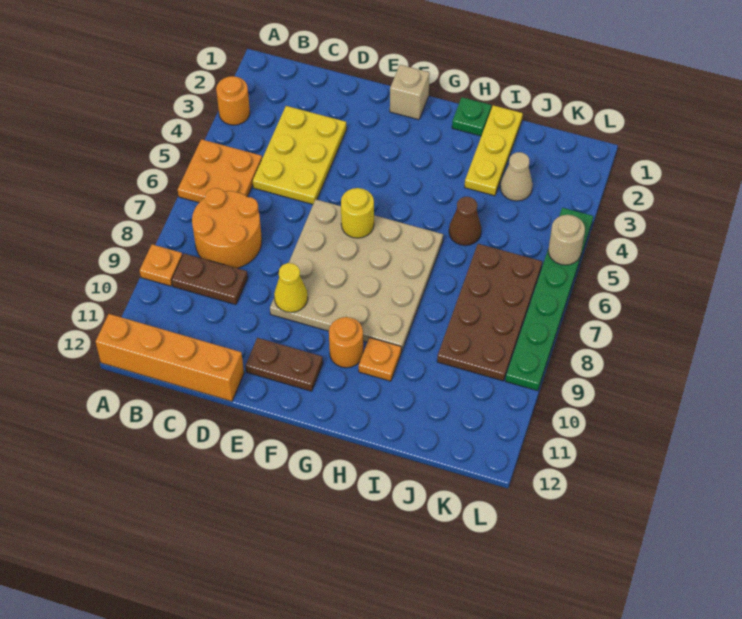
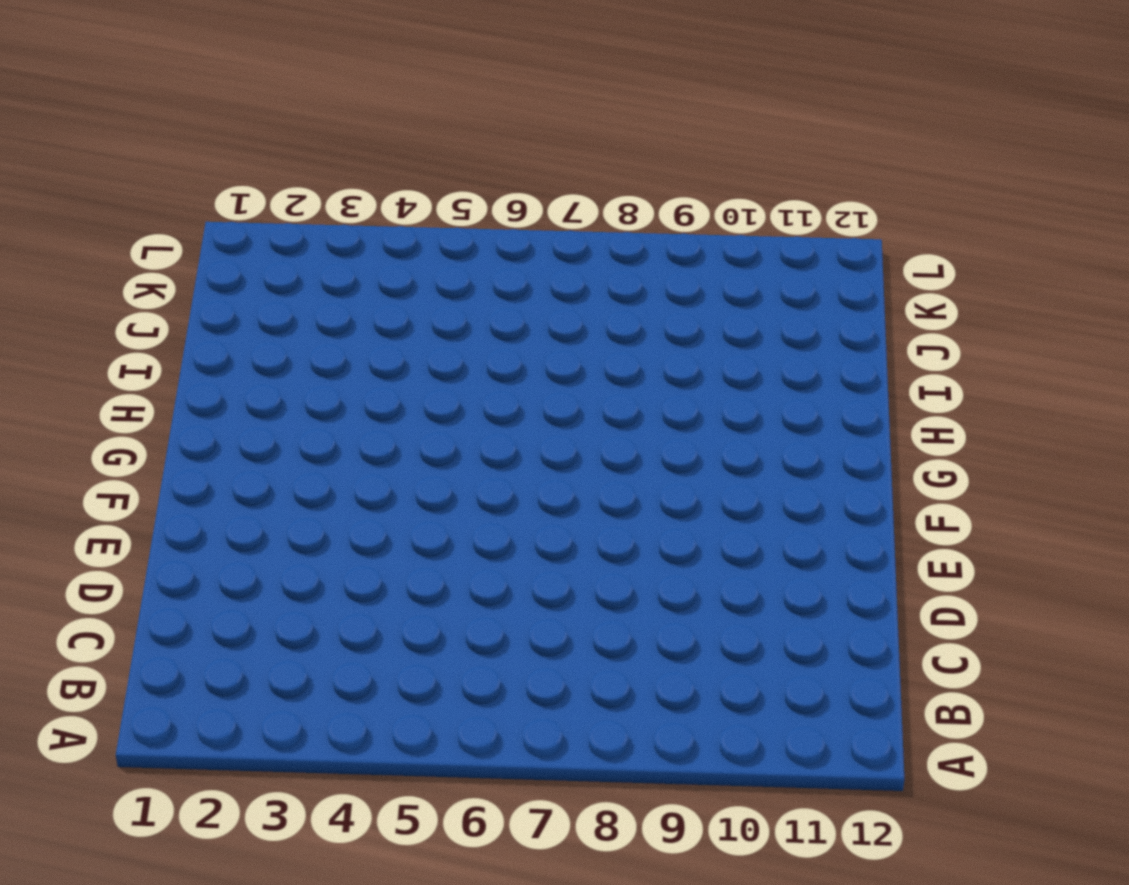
none -> orange 1x1 round brick [216,76,250,125]
none -> orange 2x2 plate [178,139,262,203]
none -> orange 1x1 plate [140,244,183,286]

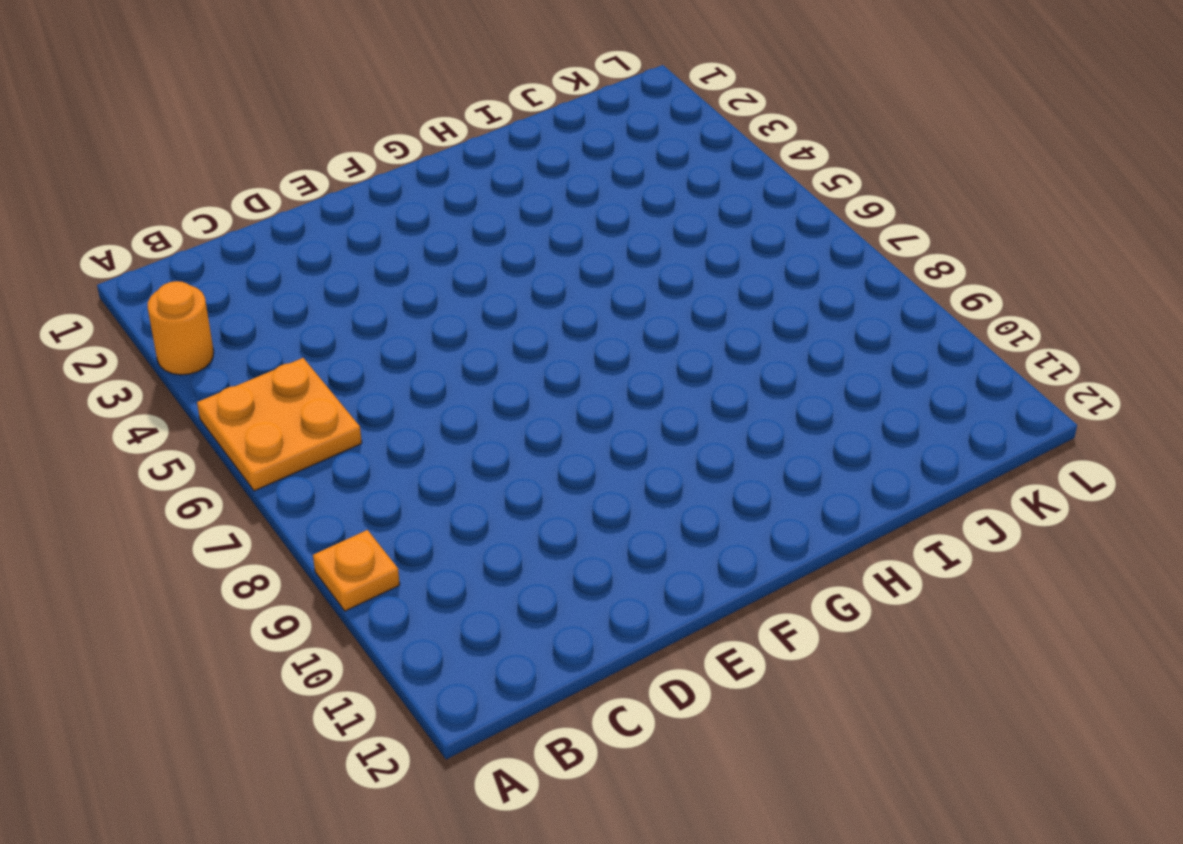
none -> orange 1x4 brick [96,314,244,401]
none -> orange 2x2 round brick [192,188,262,268]
none -> brown 1x2 plate [172,254,248,305]

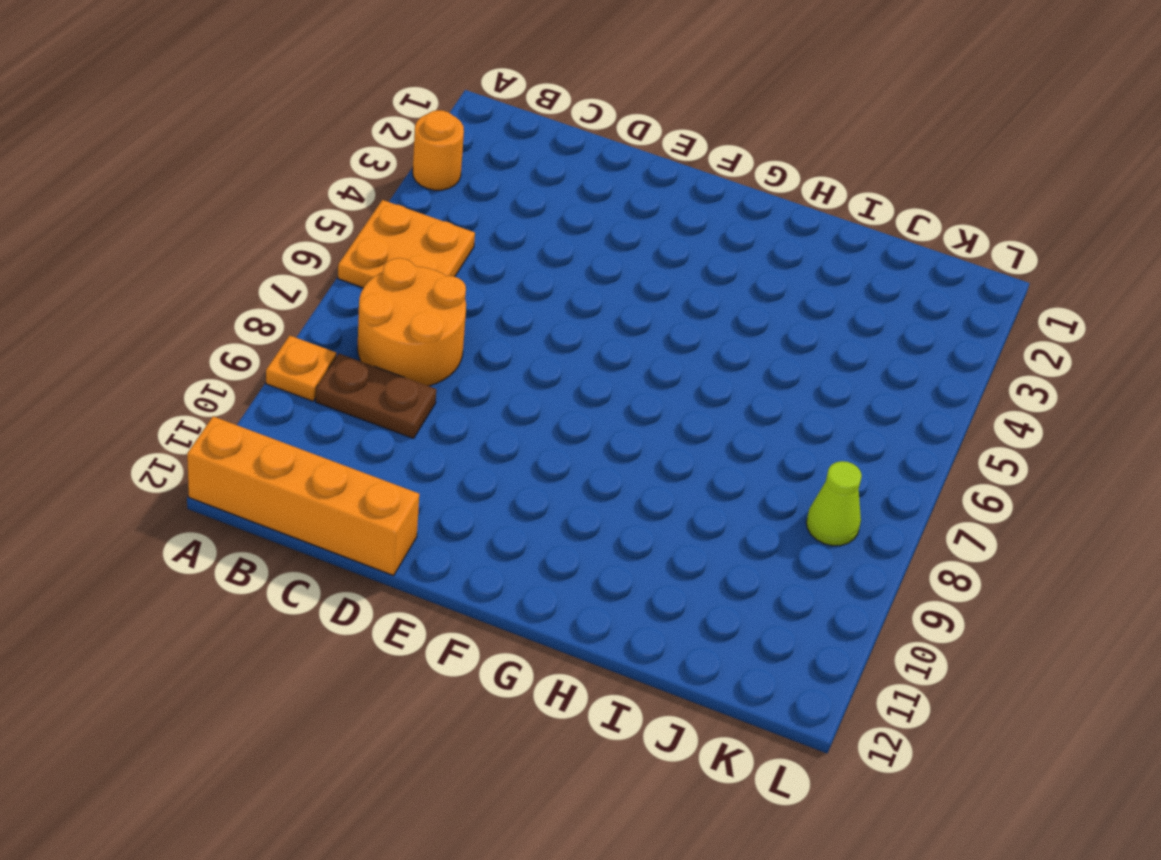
lime 1x1 cone [806,461,862,546] -> brown 2x4 plate [437,244,542,381]
none -> yellow 2x3 plate [253,106,347,204]
none -> tan 4x4 plate [270,200,443,352]
none -> brown 1x2 plate [246,338,323,391]

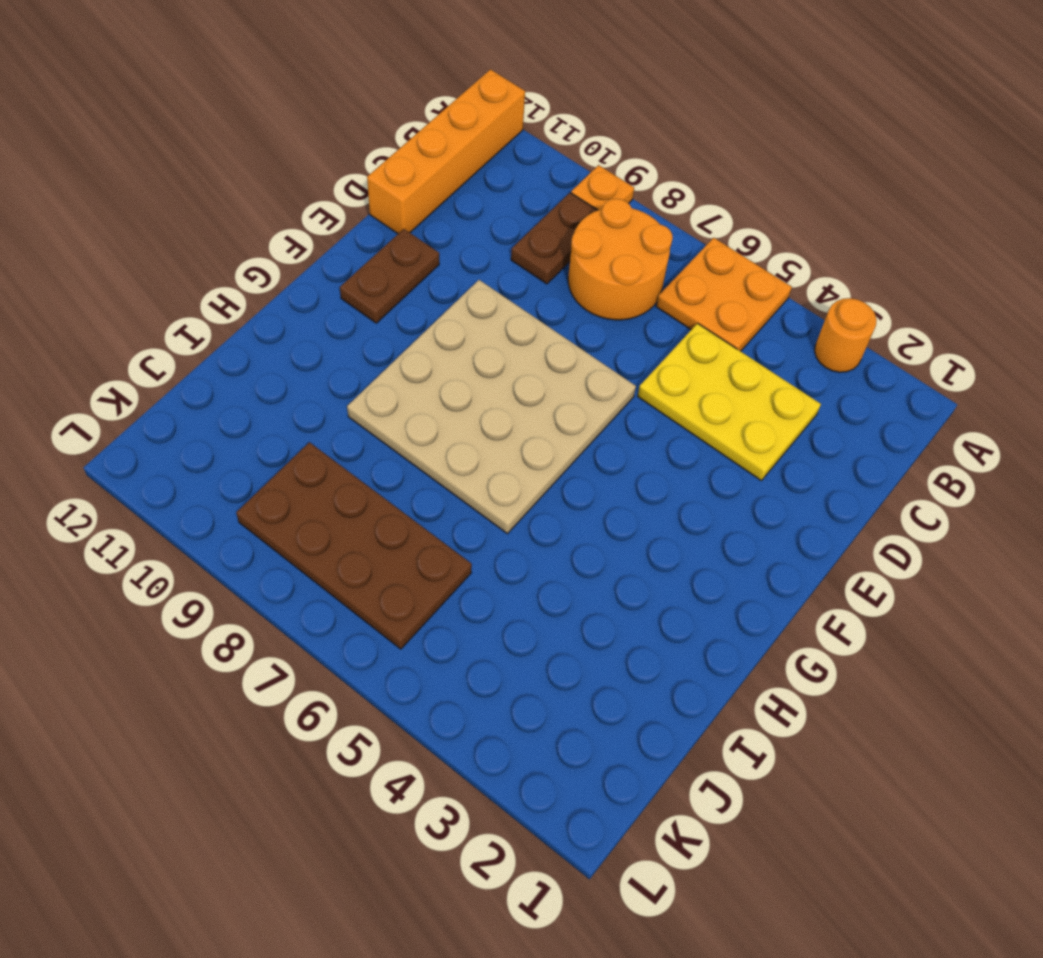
none -> tan 1x1 brick [390,65,430,120]
none -> orange 1x1 round brick [329,317,363,368]
none -> green 1x1 plate [452,97,491,136]

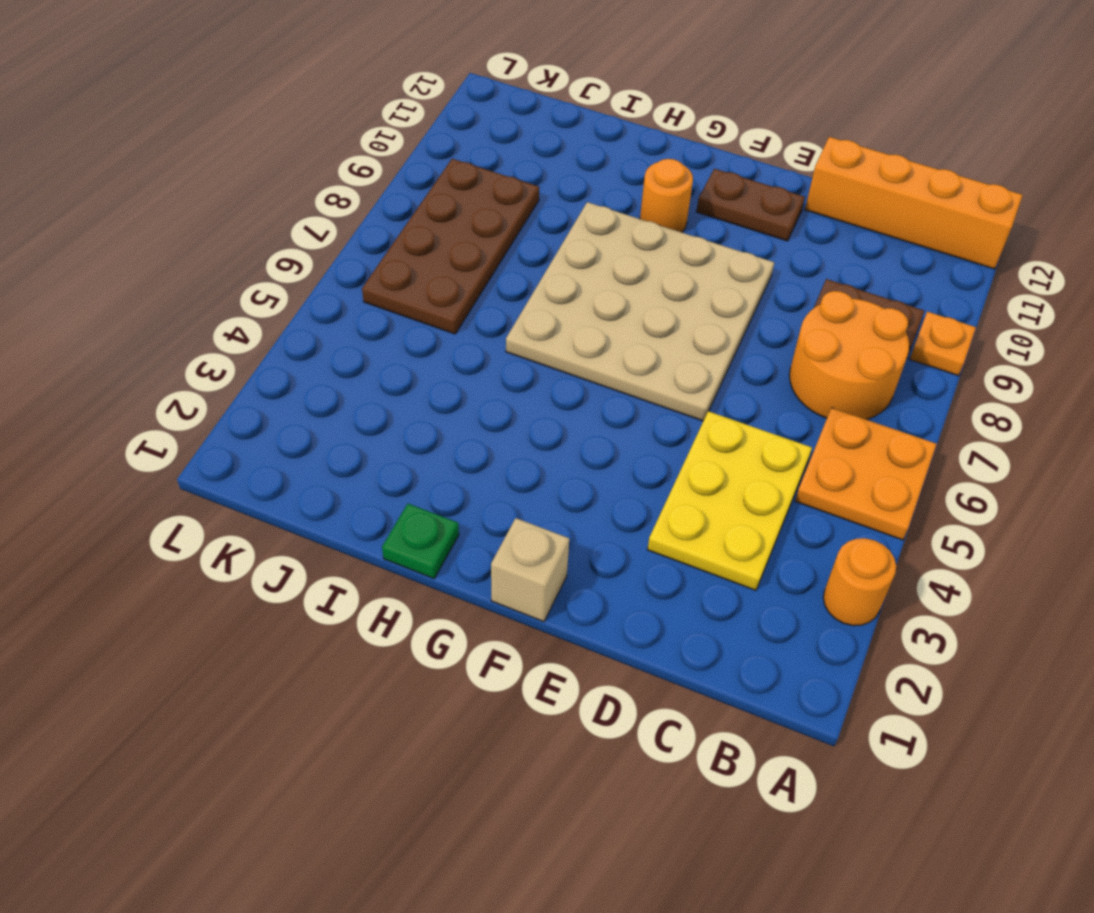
none -> orange 1x1 plate [359,338,401,381]
none -> yellow 1x3 plate [465,105,523,196]
none -> brown 1x1 cone [449,197,481,246]

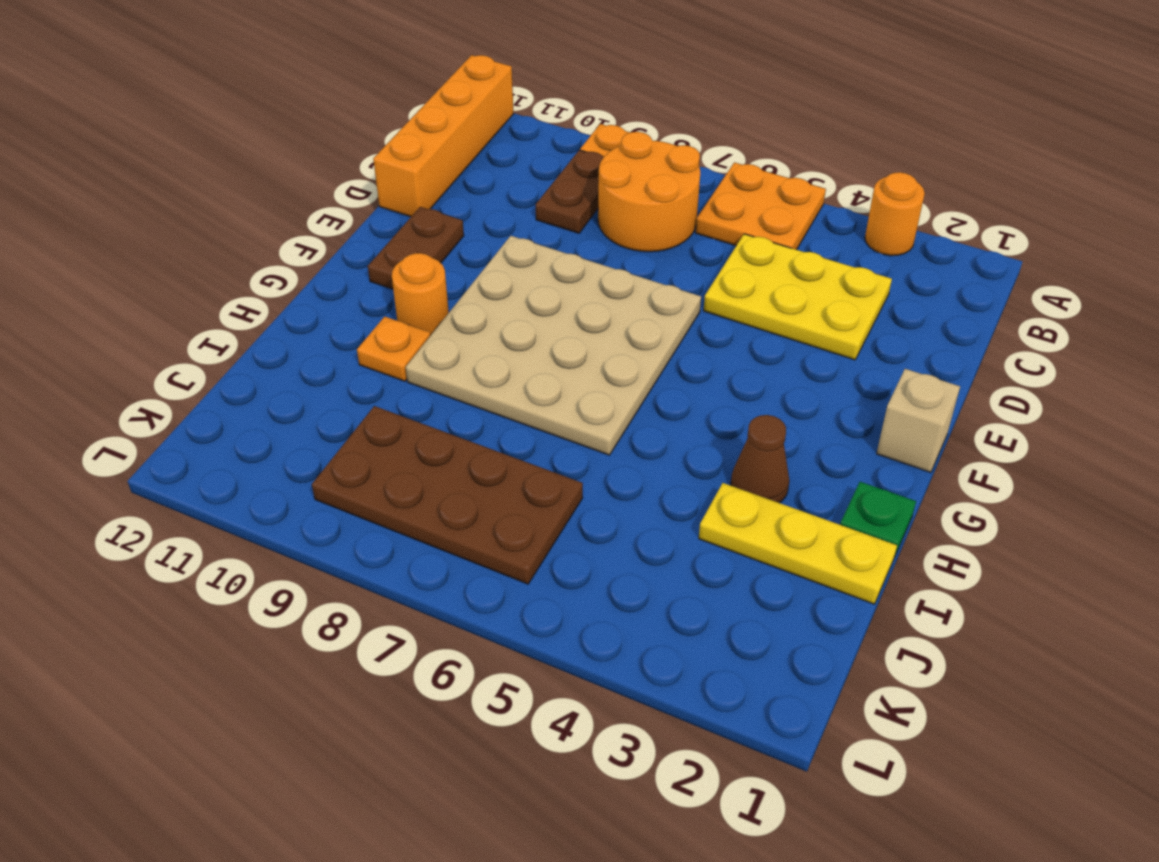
brown 1x1 cone [731,415,789,503] -> brown 1x1 cone moved to [449,197,481,246]
none -> tan 1x1 cone [500,152,533,201]
none -> green 1x6 plate [505,208,593,391]
none -> yellow 1x1 cone [274,263,308,313]

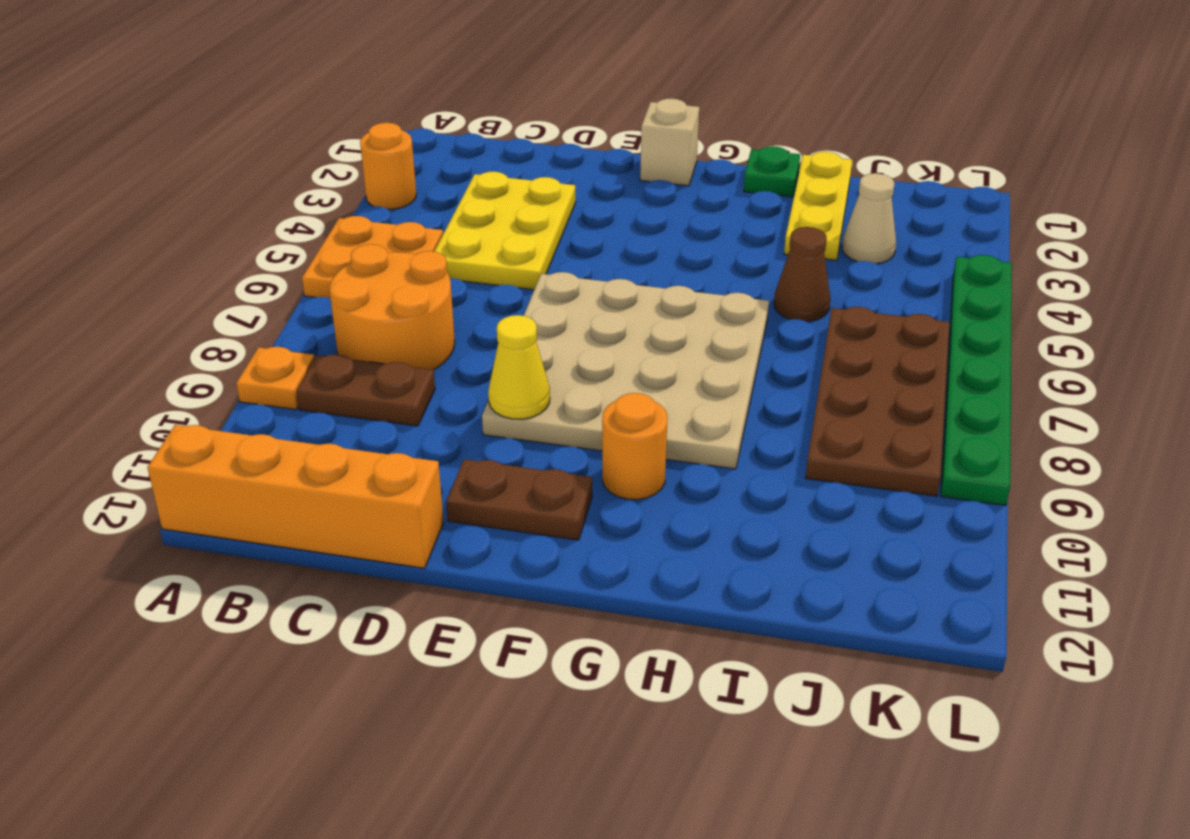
none -> orange 1x1 plate [359,338,401,381]
none -> yellow 1x1 round brick [341,188,374,238]
none -> tan 1x1 round brick [548,215,585,265]

